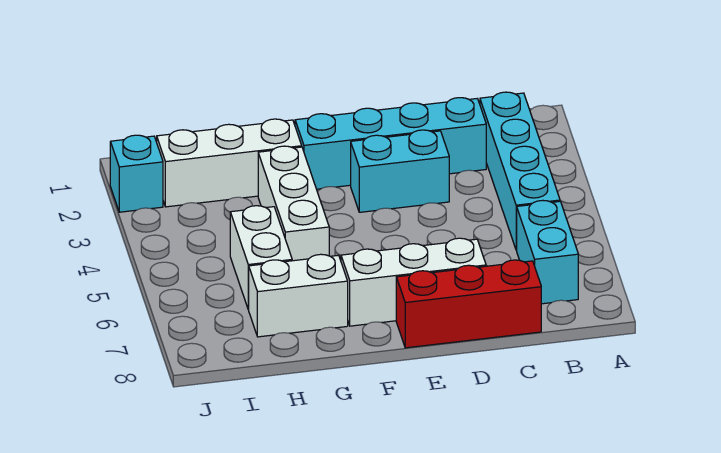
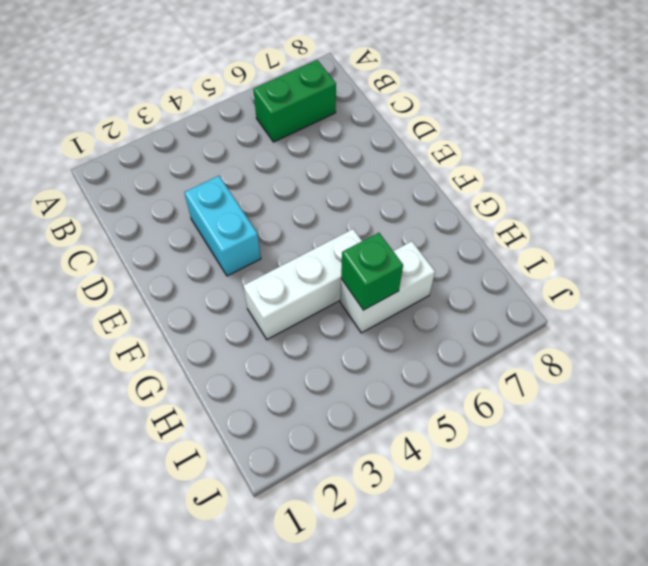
green 1x2 brick [253,60,336,142] -> cyan 1x2 brick [517,200,578,304]
green 1x1 brick [341,233,403,310] -> none
none -> cyan 1x4 brick [480,92,560,250]
none -> cyan 1x4 brick [295,98,486,189]

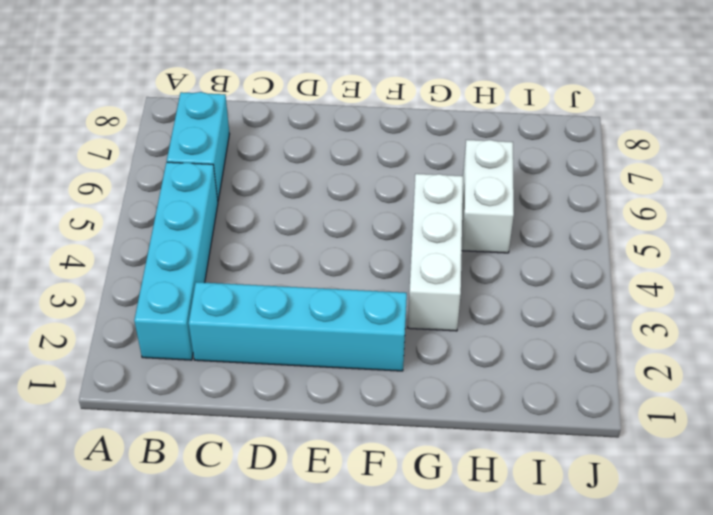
none -> red 1x3 brick [396,260,541,348]
none -> cyan 1x2 brick [351,130,449,212]

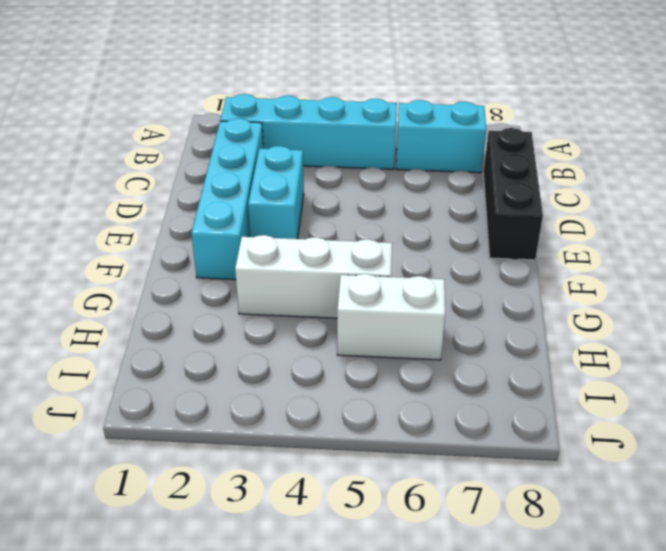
black 1x3 brick [484,128,543,260] -> red 1x3 brick [396,260,541,348]
none -> white 1x3 brick [341,238,486,326]
none -> white 1x3 brick [157,119,302,207]

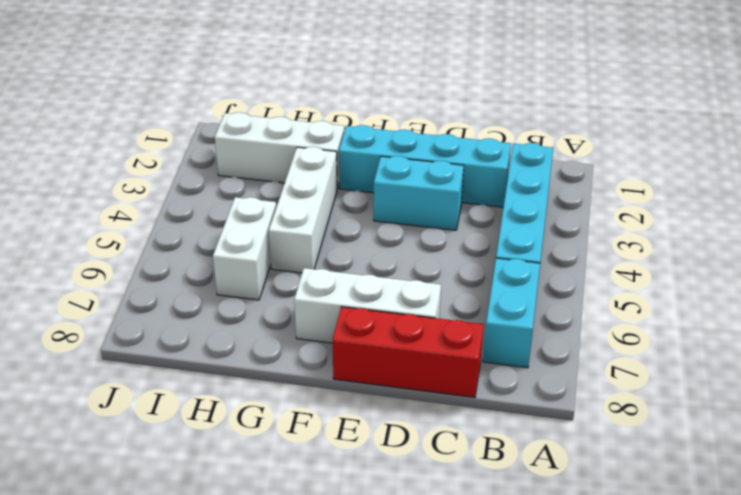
none -> white 1x2 brick [249,254,348,337]
none -> cyan 1x1 brick [110,135,163,212]

